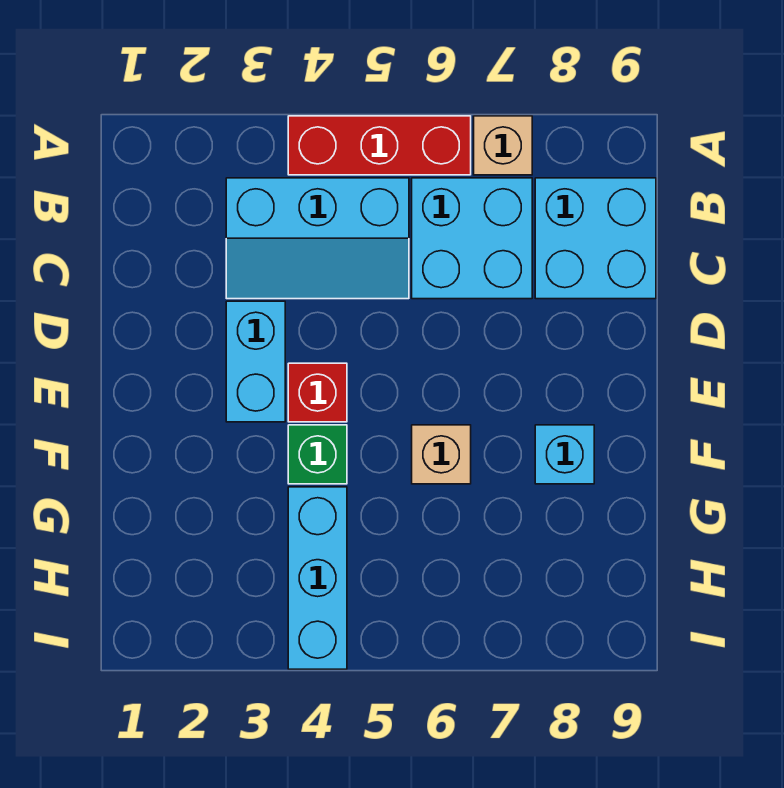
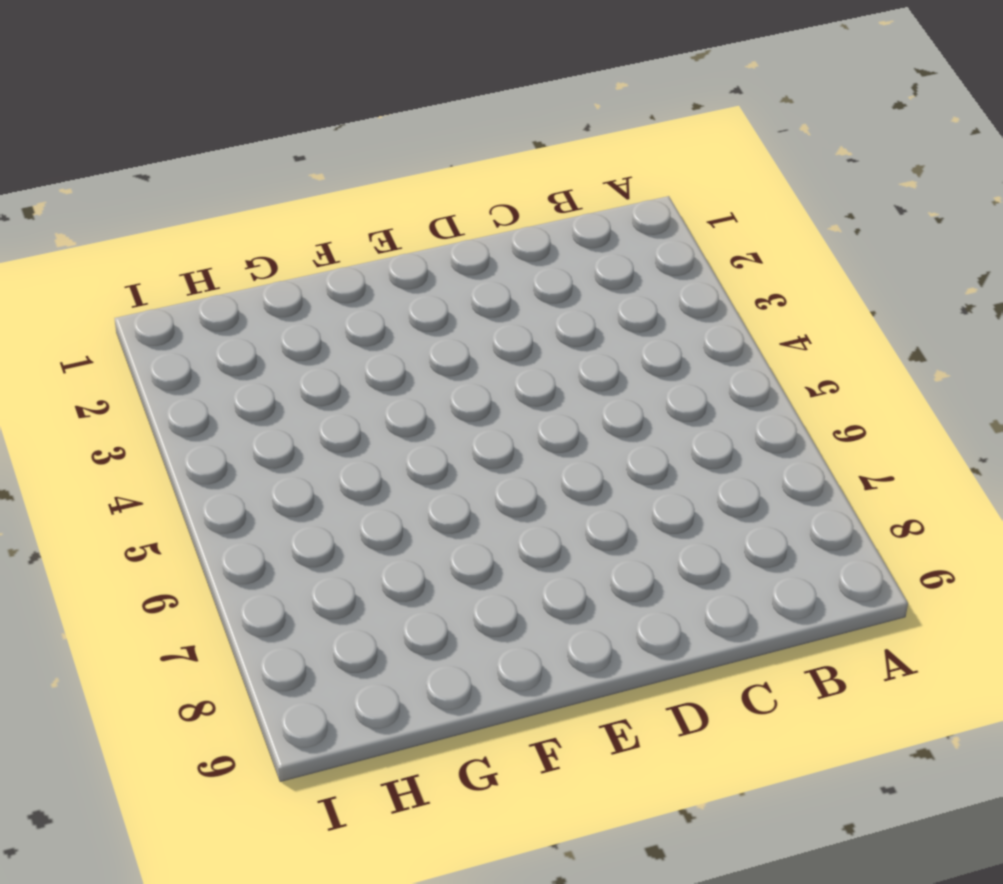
none -> red 1x3 brick [288,116,471,175]
none -> tan 1x1 brick [474,116,532,175]

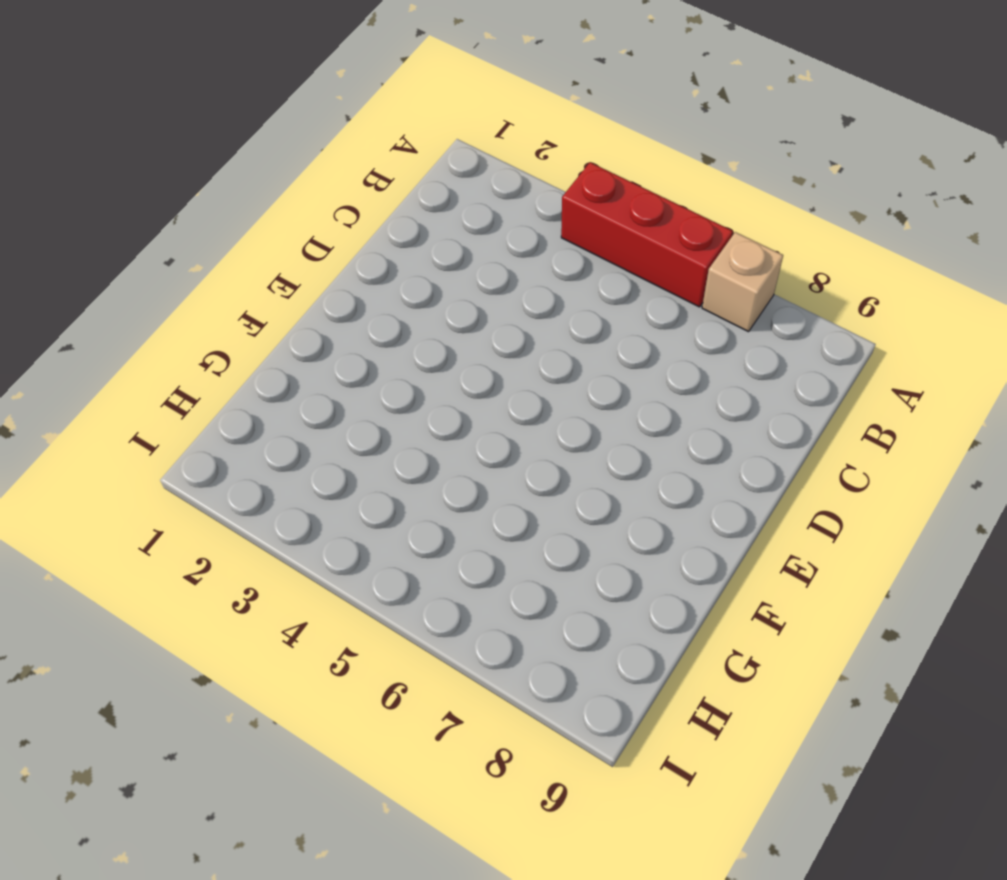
none -> cyan 2x3 slope [226,178,409,299]
none -> cyan 2x2 brick [412,178,532,299]

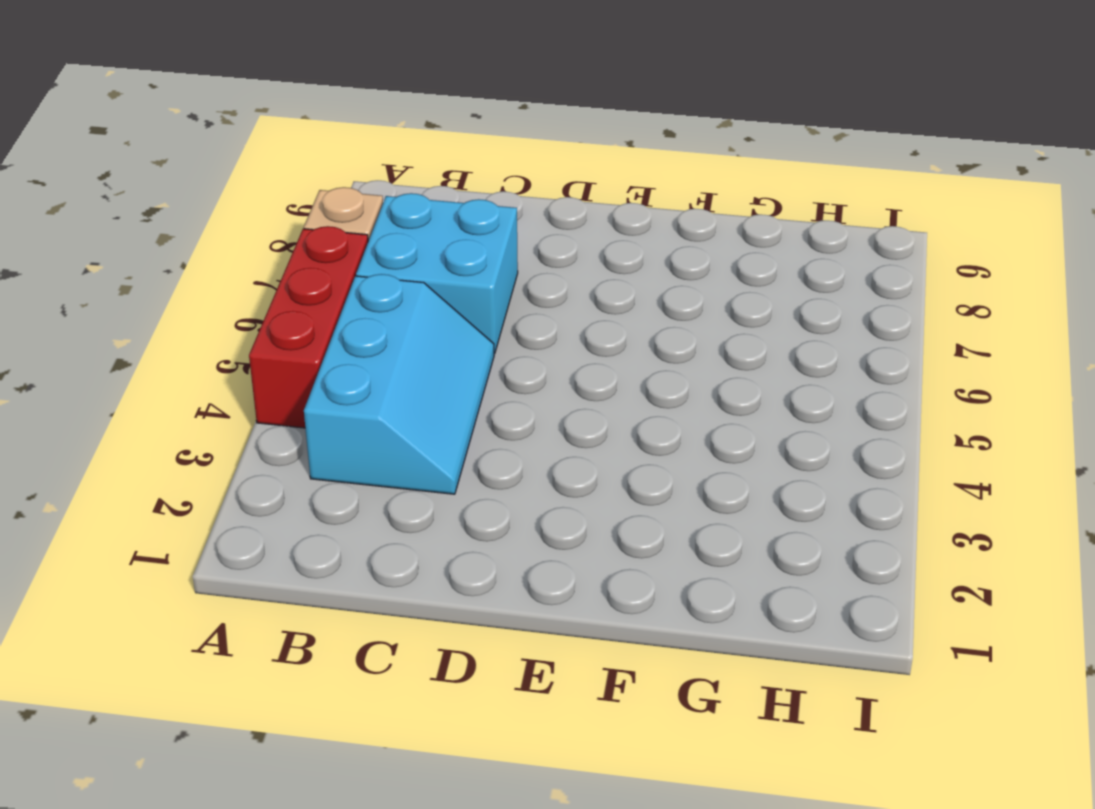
none -> cyan 2x2 brick [535,178,656,299]
none -> cyan 1x2 brick [226,301,285,422]

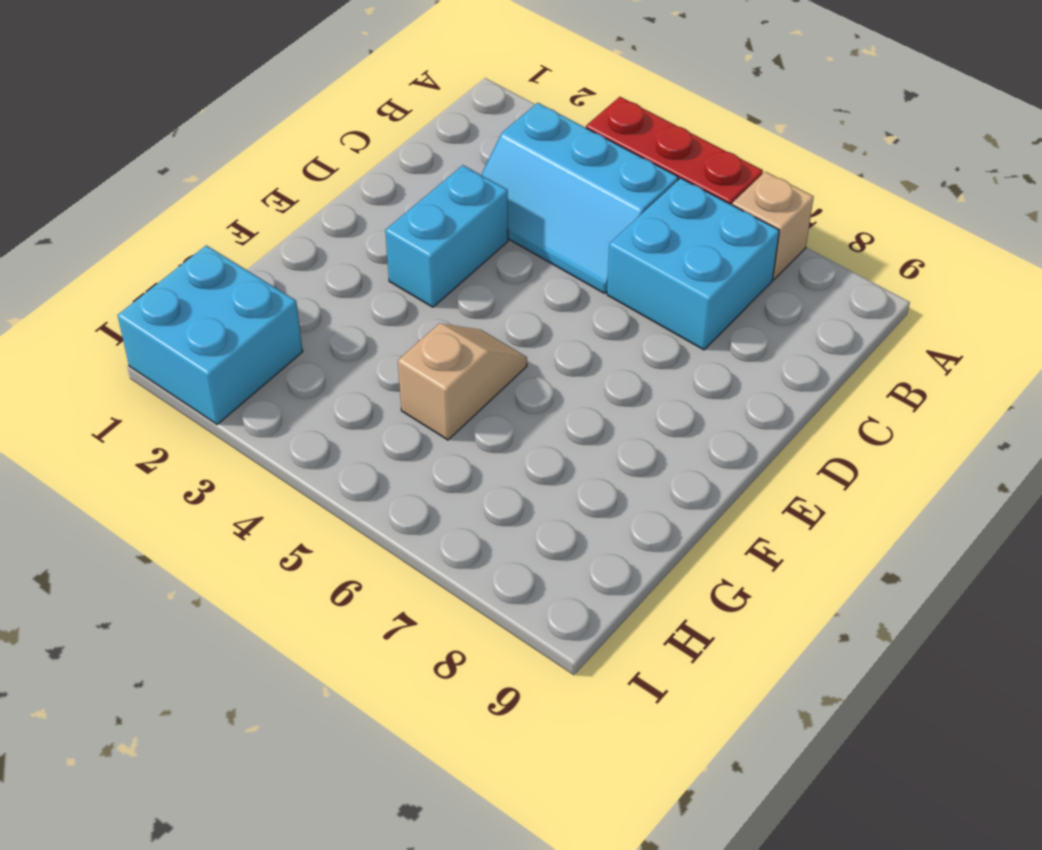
tan 1x2 slope [398,323,527,440] -> none
cyan 2x2 brick [118,245,303,424] -> cyan 2x2 brick moved to [535,178,656,299]
none -> red 1x1 brick [288,363,347,422]
none -> green 1x1 brick [288,425,347,484]

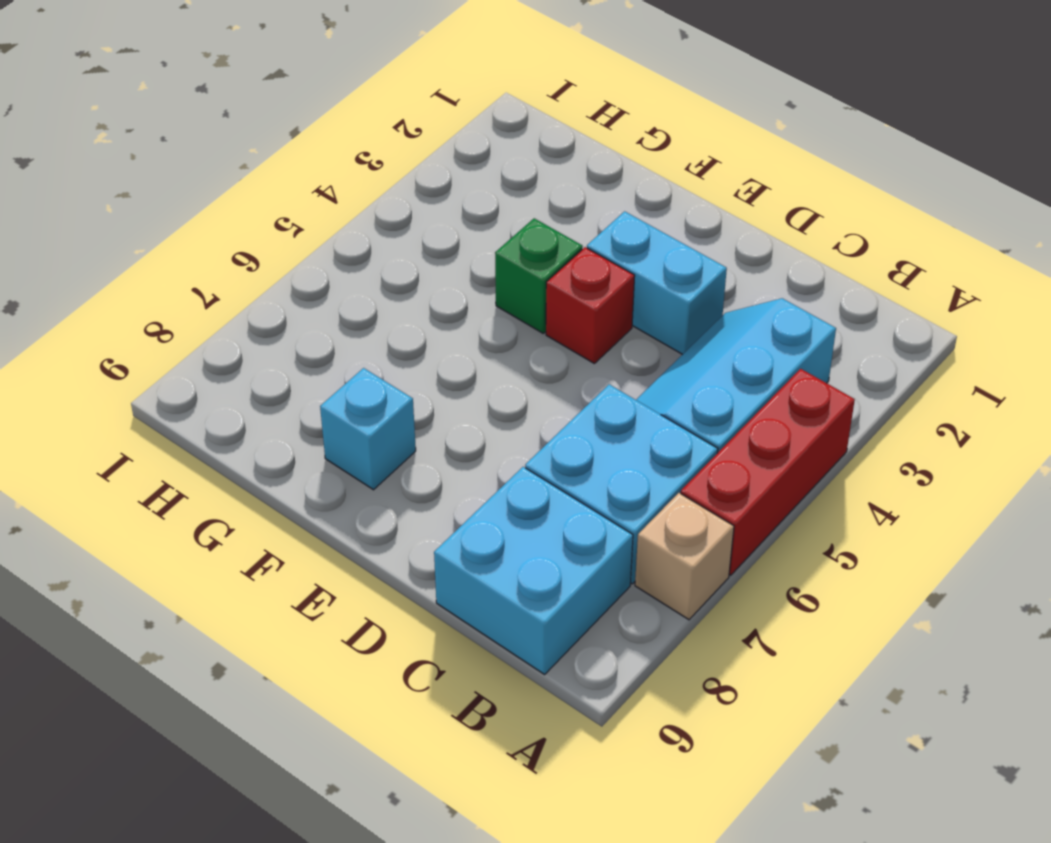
none -> tan 1x1 brick [412,425,471,484]
none -> cyan 1x3 brick [288,487,347,669]

